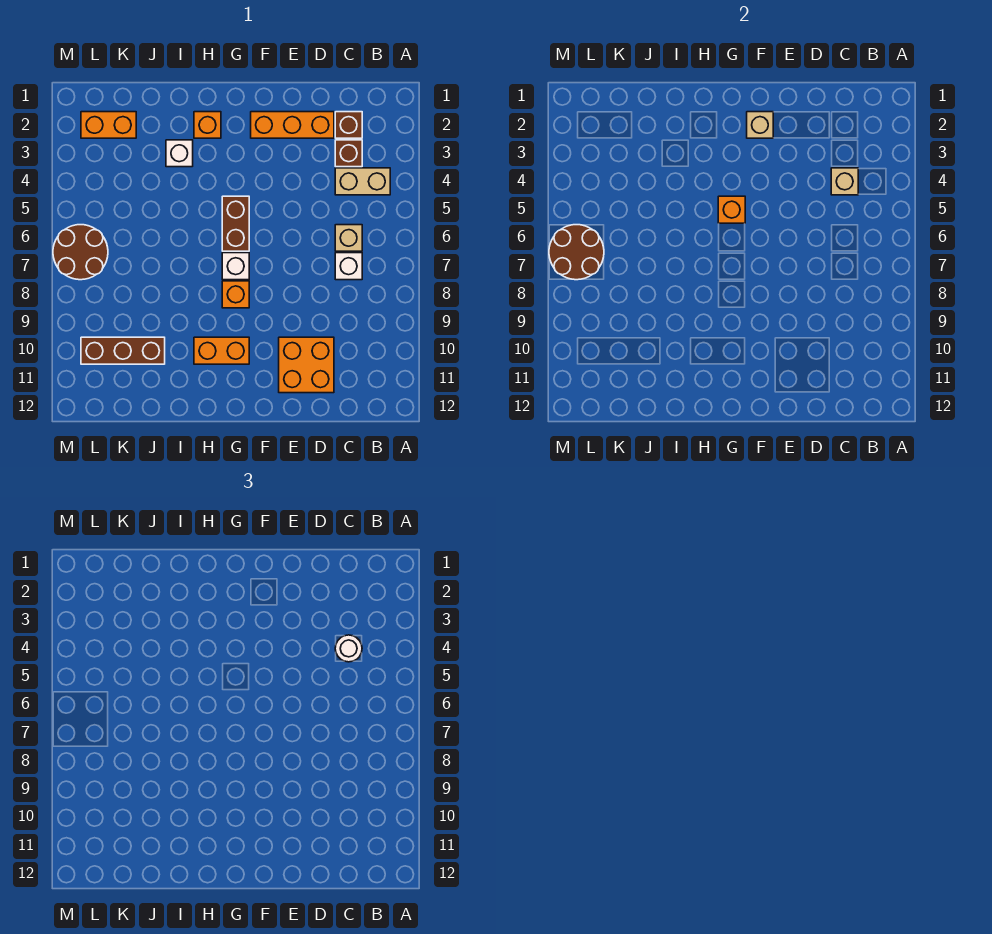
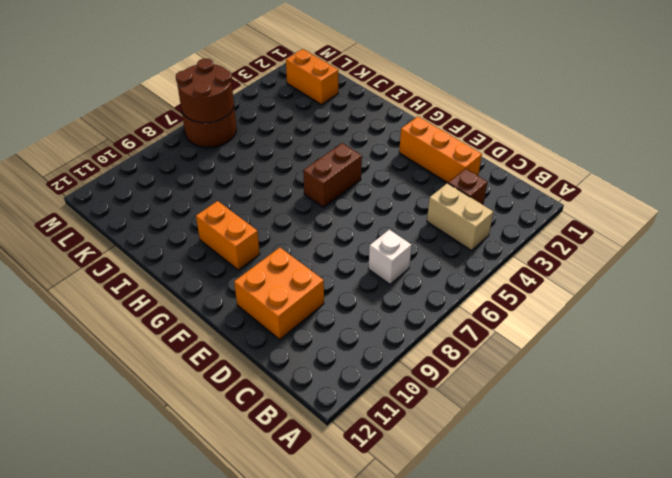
none -> brown 1x1 brick [335,112,362,138]
none -> tan 1x1 brick [335,225,362,251]
none -> white 1x1 brick [222,253,249,280]

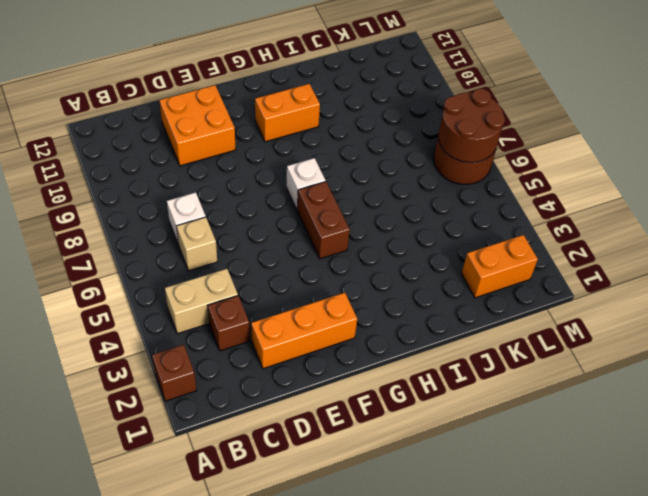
brown 1x1 brick [152,345,197,401] -> brown 1x1 brick moved to [335,112,362,138]
none -> orange 1x1 brick [222,281,249,308]
none -> orange 1x1 brick [194,112,221,138]
none -> white 1x1 brick [166,140,193,167]

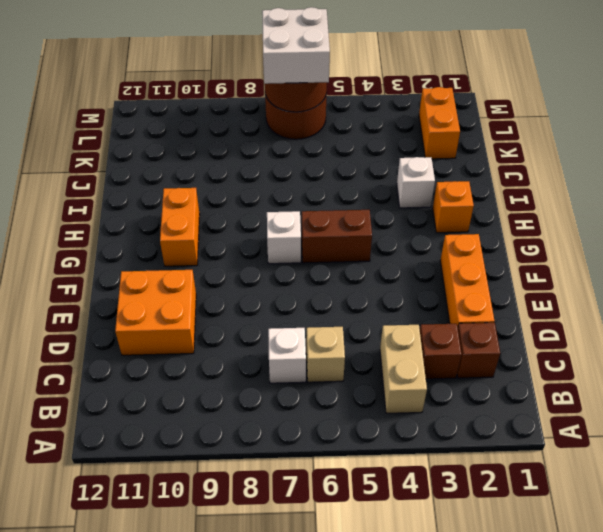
white 2x2 brick [262,7,330,84] -> none
none -> orange 1x1 brick [222,281,249,308]
none -> brown 1x3 brick [81,337,165,364]
none -> tan 1x1 brick [831,168,858,195]

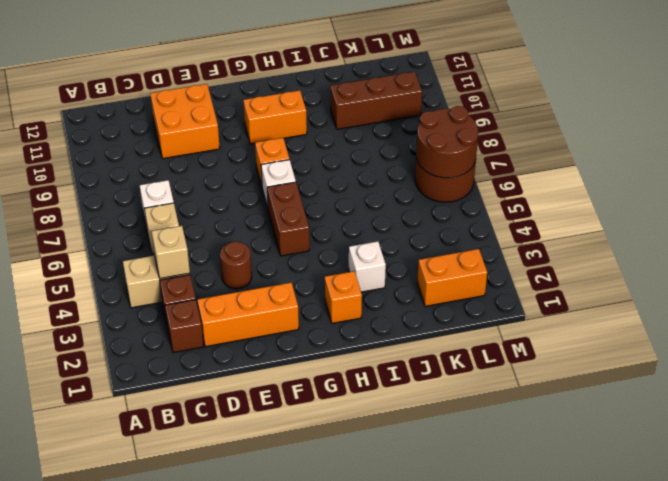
brown 1x1 round brick [220,242,252,289] -> none
none -> tan 1x1 brick [747,112,773,138]
none -> orange 1x1 brick [718,196,745,223]
none -> white 1x1 round brick [335,635,362,662]

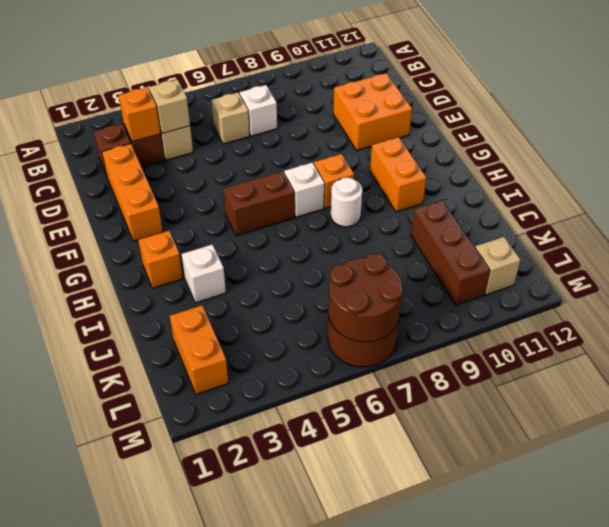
orange 1x1 brick [119,88,161,142] -> orange 1x1 brick moved to [718,196,745,223]
white 1x1 round brick [331,177,362,227] -> white 1x1 round brick moved to [335,635,362,662]
tan 1x1 brick [475,237,520,295] -> tan 1x1 brick moved to [747,112,773,138]

